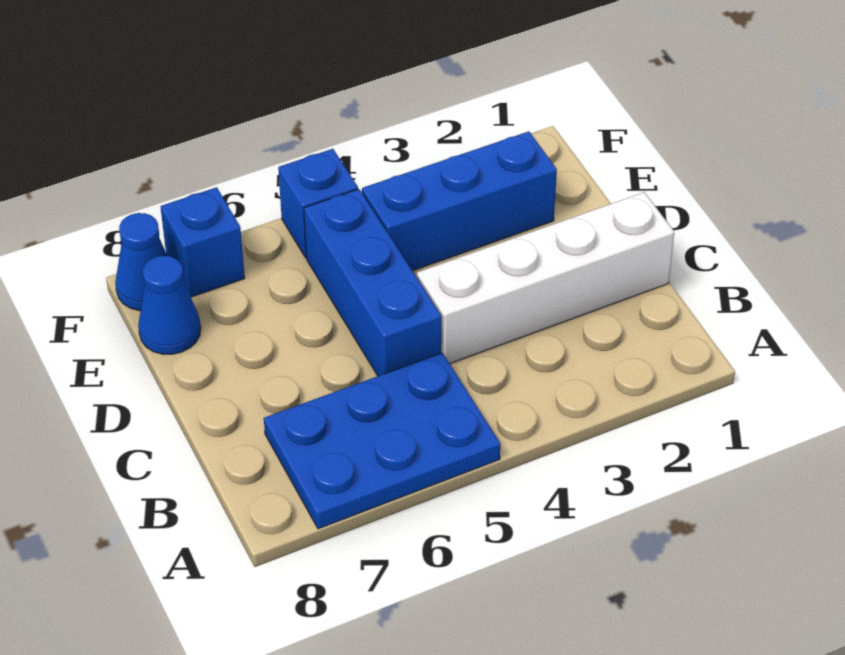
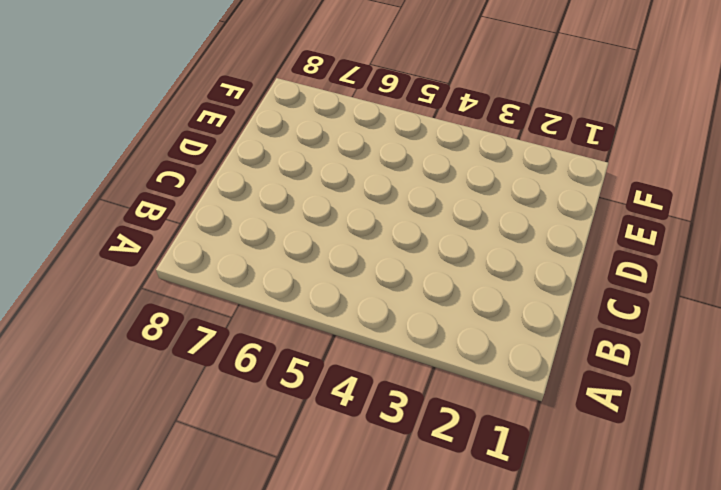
none -> blue 2x3 plate [264,353,500,529]
none -> white 1x4 brick [417,192,674,364]

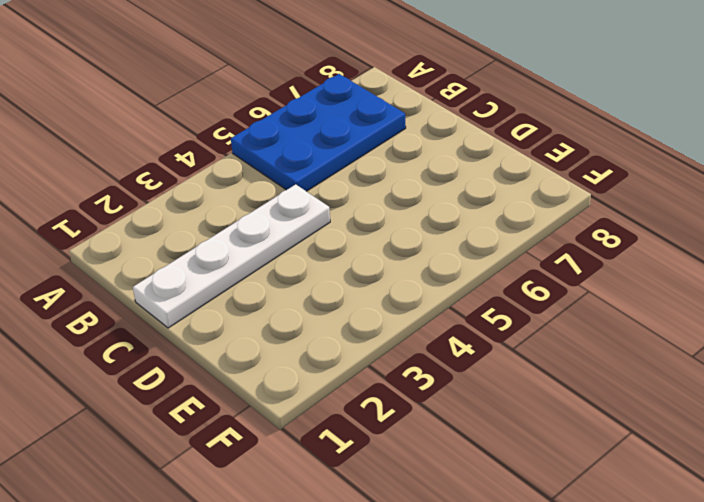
white 1x4 plate [133,184,330,328] -> white 1x4 brick [417,192,674,364]
none -> blue 1x3 brick [304,189,441,376]
none -> blue 1x3 brick [362,131,557,271]

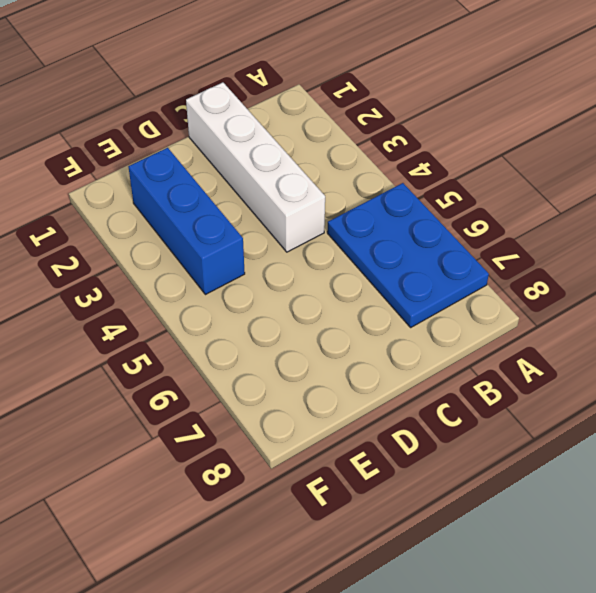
none -> blue 1x3 brick [304,189,441,376]
none -> blue 1x1 cone [138,256,201,354]

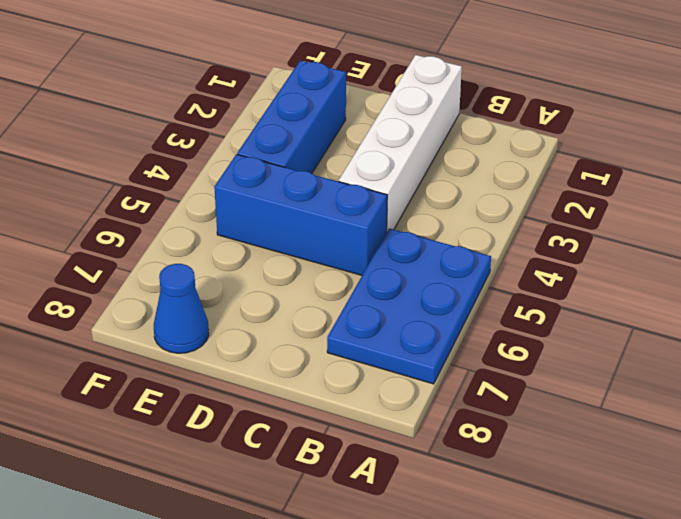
none -> blue 1x1 brick [278,149,358,258]
none -> blue 1x1 brick [160,187,245,297]

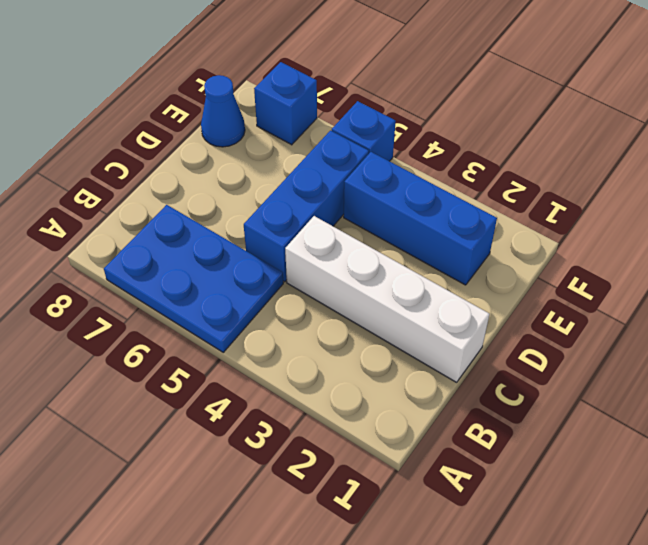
none -> blue 1x1 cone [115,213,167,311]

